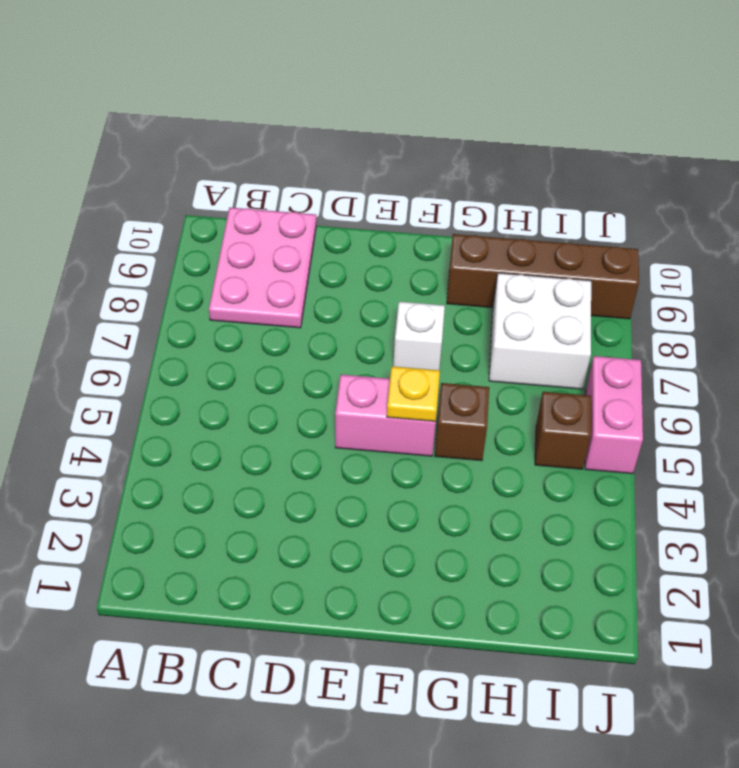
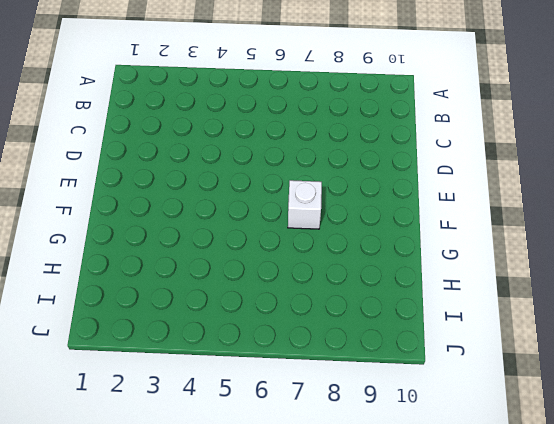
none -> pink 2x3 plate [209,208,316,328]
none -> pink 1x2 brick [335,375,436,456]

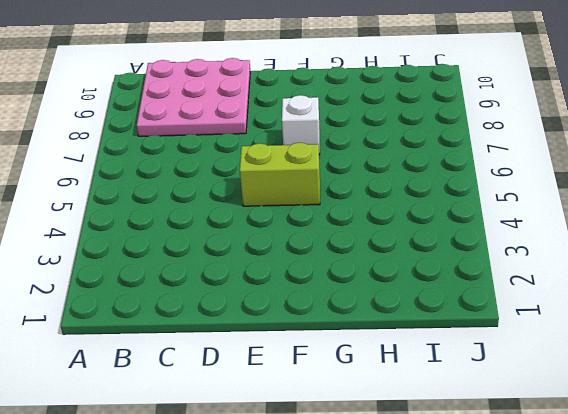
pink 3x3 plate [137,58,250,136] -> pink 2x3 plate [209,208,316,328]
lime 1x2 brick [240,142,320,206] -> pink 1x2 brick [335,375,436,456]
none -> brown 1x1 brick [435,383,489,461]
none -> brown 1x4 brick [447,234,639,319]

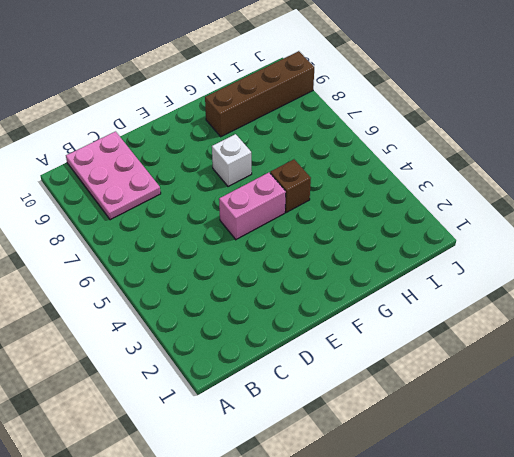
none -> white 2x2 brick [489,273,591,389]
none -> brown 1x1 brick [535,392,591,469]

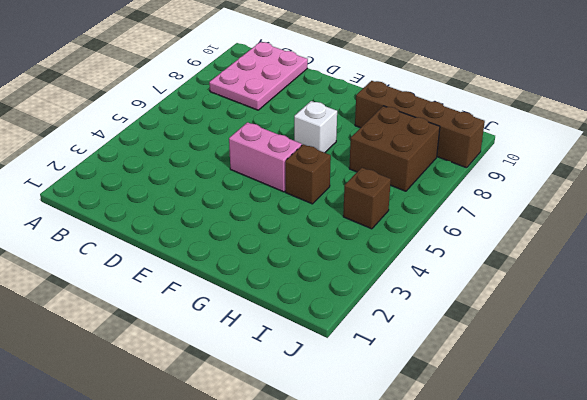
brown 2x2 brick [349,106,440,191] -> white 2x2 brick [489,273,591,389]
none -> pink 1x2 brick [585,356,643,474]
none -> yellow 1x1 plate [387,366,440,421]

